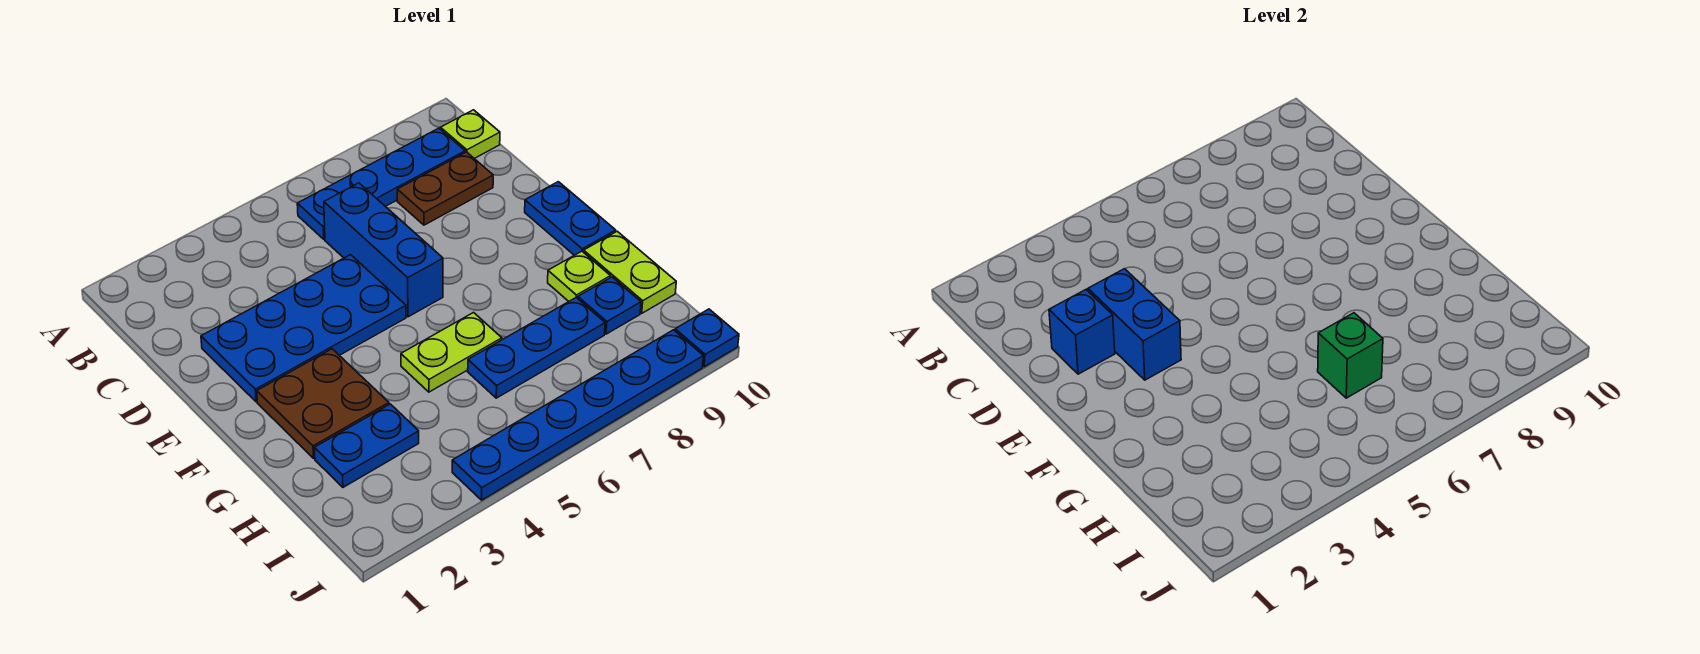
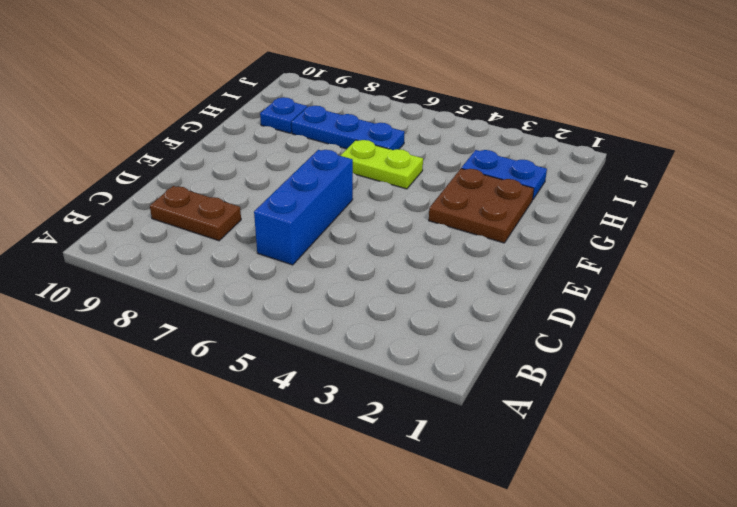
none -> blue 1x4 plate [297,128,465,239]
none -> lime 1x1 plate [440,110,500,158]
none -> blue 2x4 plate [201,255,406,402]

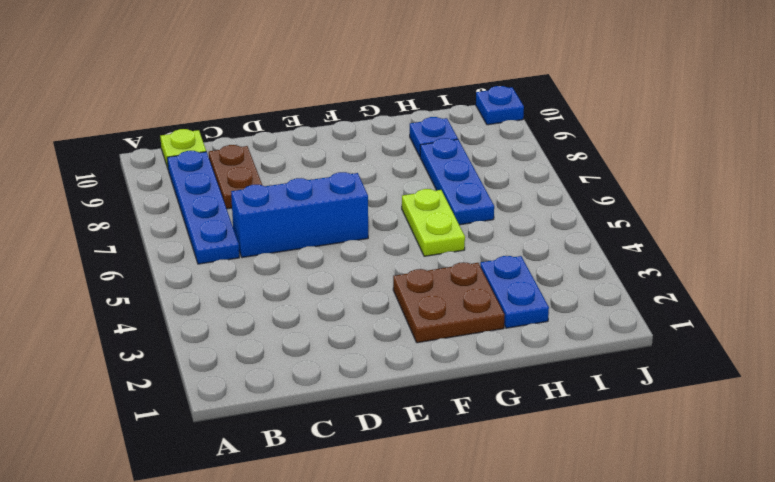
none -> blue 2x4 plate [201,255,406,402]
none -> blue 1x2 plate [525,182,616,255]
none -> lime 1x1 plate [548,251,610,301]

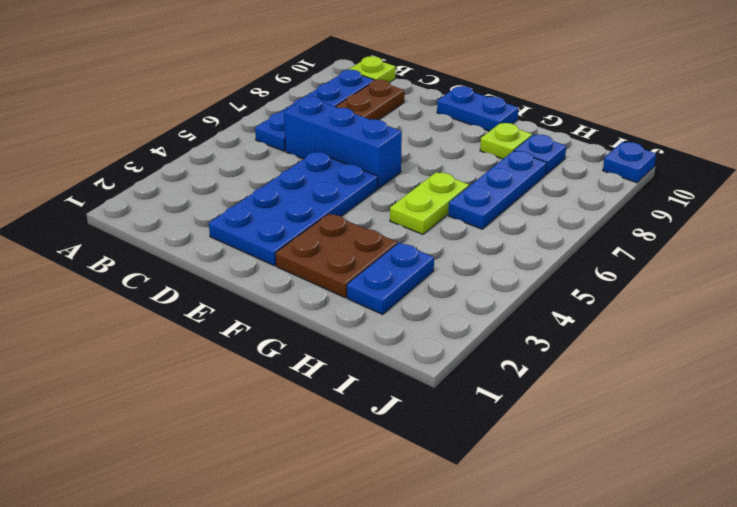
none -> lime 1x2 plate [584,231,676,313]
none -> blue 1x6 plate [452,330,703,500]
none -> blue 1x1 brick [1049,290,1115,374]

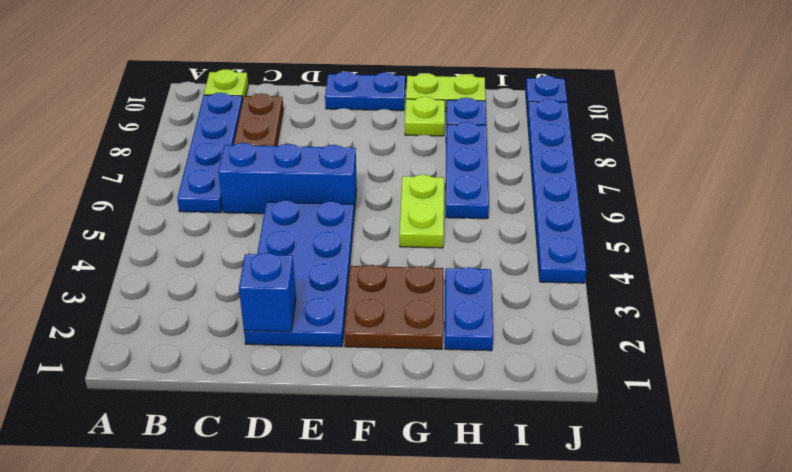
none -> blue 1x2 brick [1088,269,1181,380]
none -> green 1x1 brick [1318,313,1383,398]

